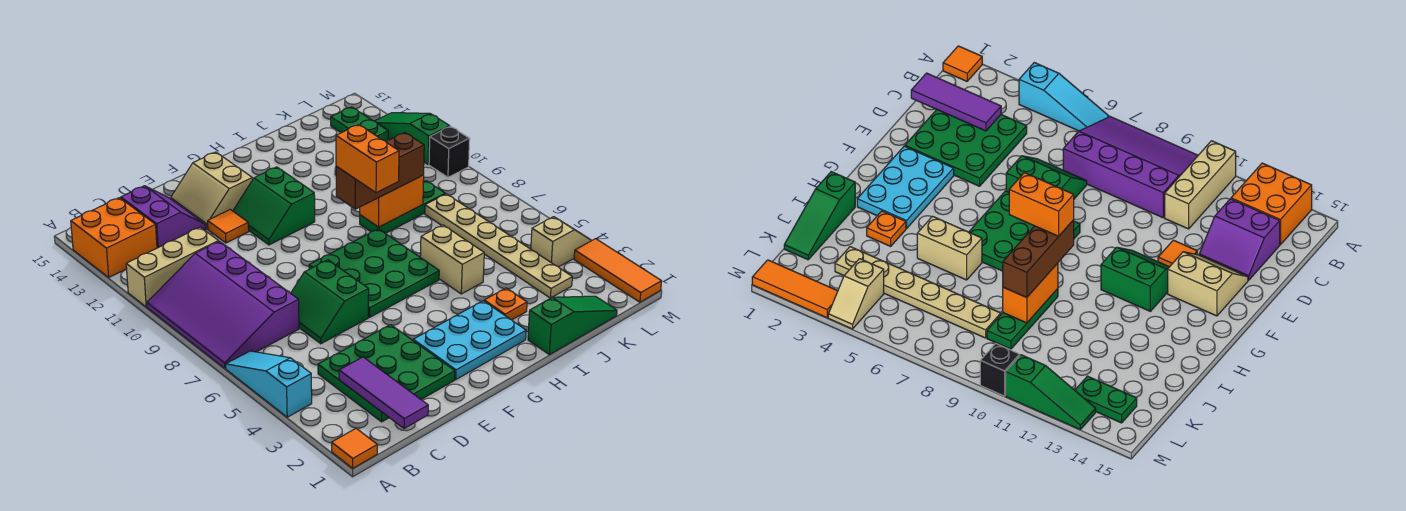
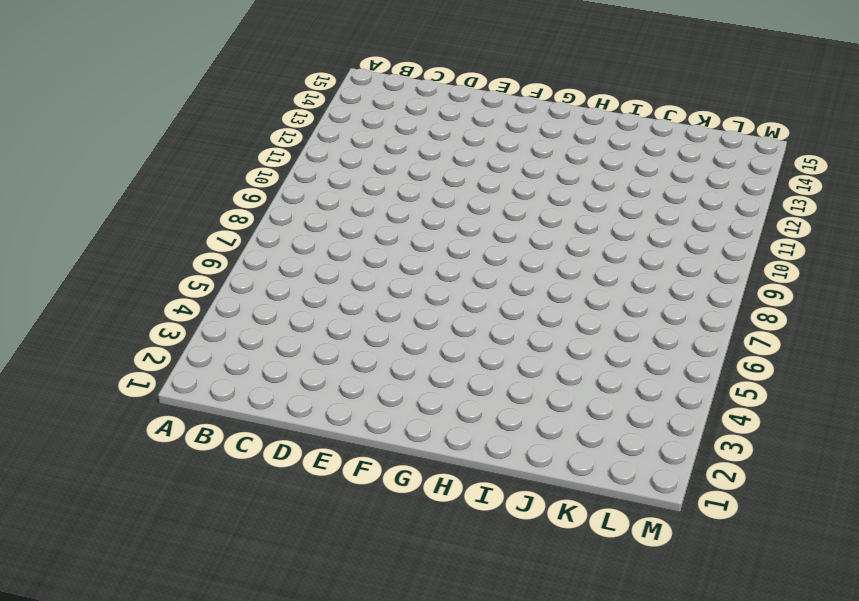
none -> orange 1x1 tile [332,429,377,468]
none -> cyan 1x3 slope [226,351,312,417]
none -> purple 3x4 slope [147,241,299,368]

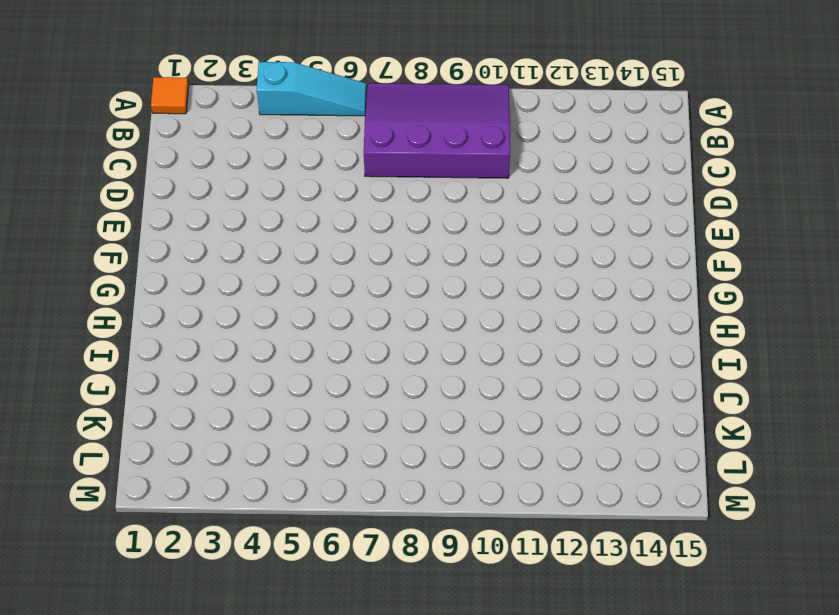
none -> tan 1x3 brick [126,227,219,307]
none -> orange 2x2 brick [71,198,157,277]
none -> green 3x3 plate [318,325,455,422]

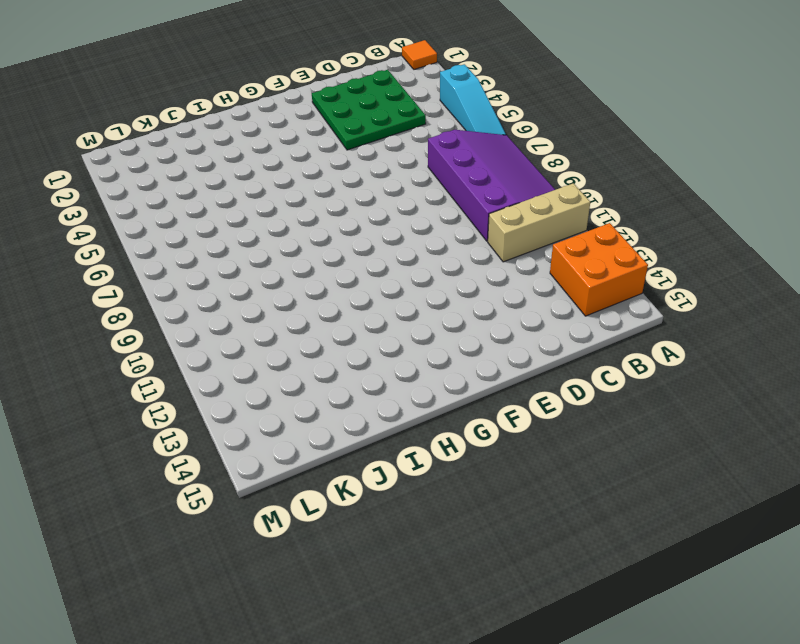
none -> purple 2x2 slope [121,186,206,248]
none -> green 2x2 slope [291,260,369,344]
none -> orange 1x1 tile [208,210,249,243]

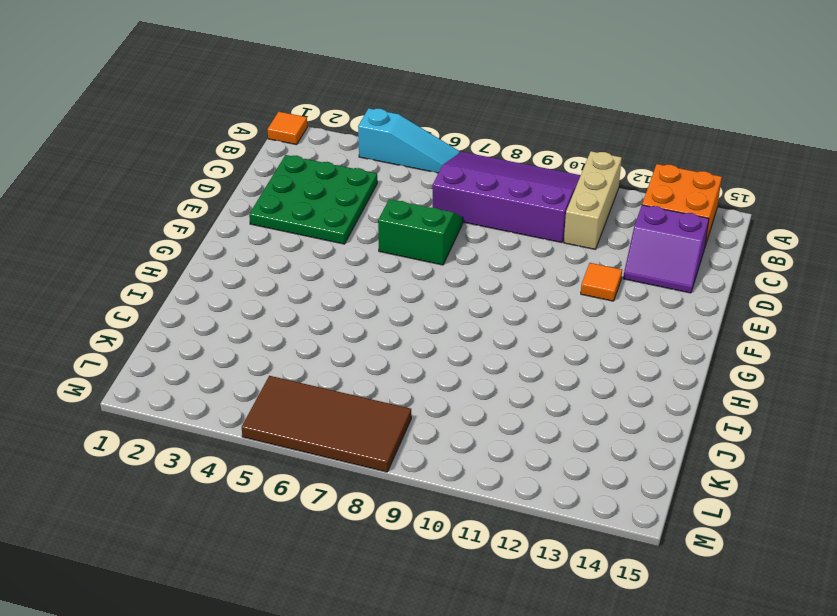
brown 2x4 tile [242,376,411,472] -> none
none -> tan 2x2 slope [171,152,252,229]
none -> cyan 2x3 plate [413,301,526,379]
none -> green 3x3 plate [309,229,439,317]

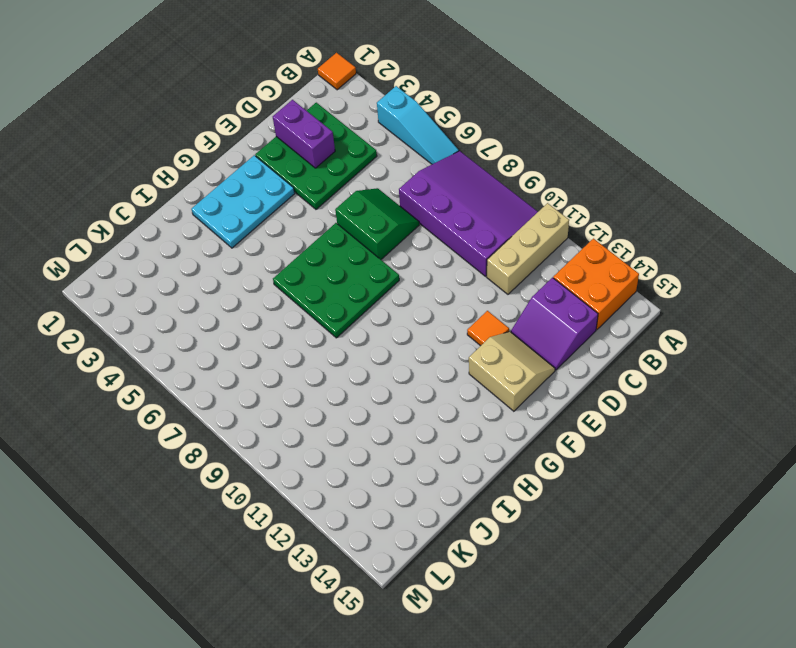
purple 1x2 brick [273,100,335,168] -> none
none -> green 2x2 slope [233,167,315,245]
none -> green 1x3 slope [528,296,617,355]
none -> orange 1x1 plate [484,288,527,320]

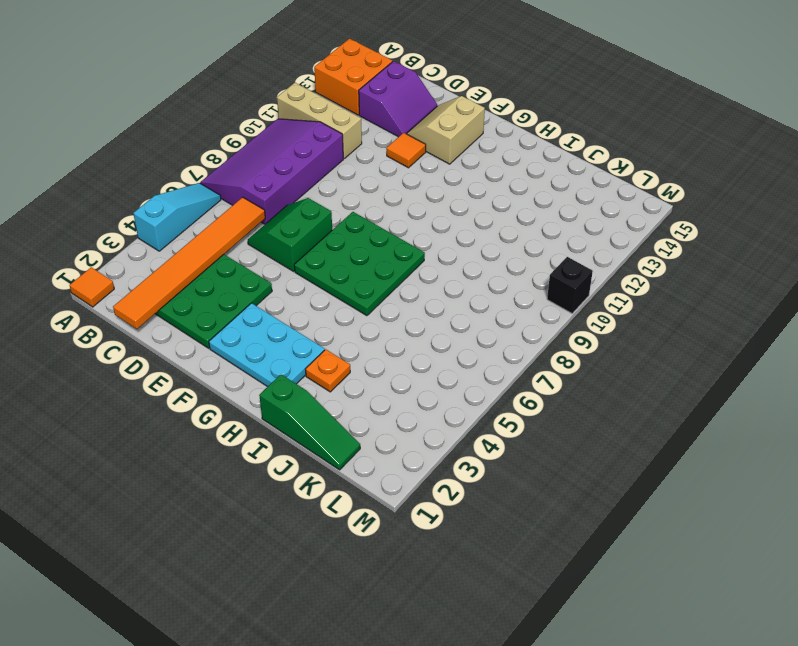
orange 1x6 tile [113,197,265,329] -> purple 1x3 tile [339,357,428,429]
none -> green 2x2 slope [233,167,315,245]
none -> tan 1x2 brick [420,225,484,294]
none -> green 1x3 plate [360,181,445,233]

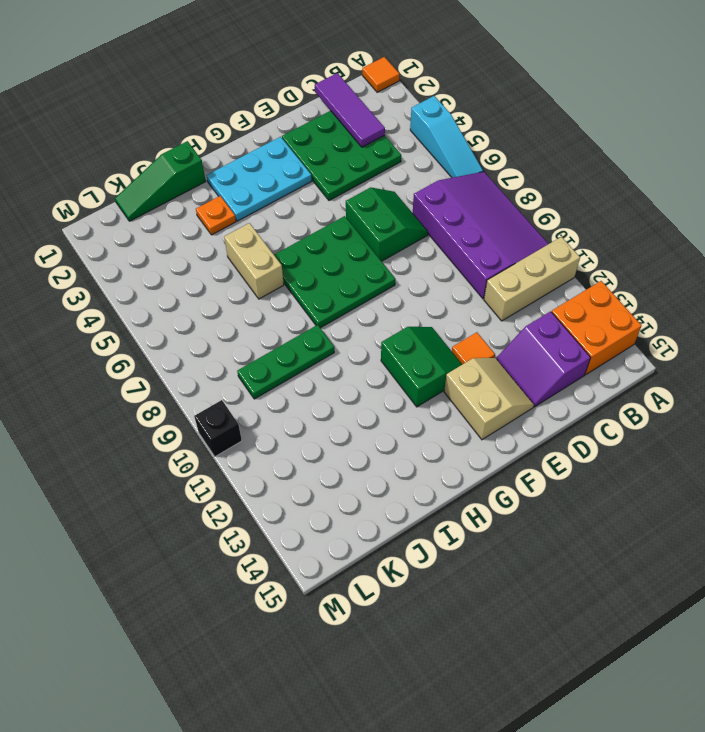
none -> tan 1x6 plate [425,194,572,298]
none -> tan 1x2 slope [531,217,592,267]
none -> green 1x2 plate [331,107,388,141]

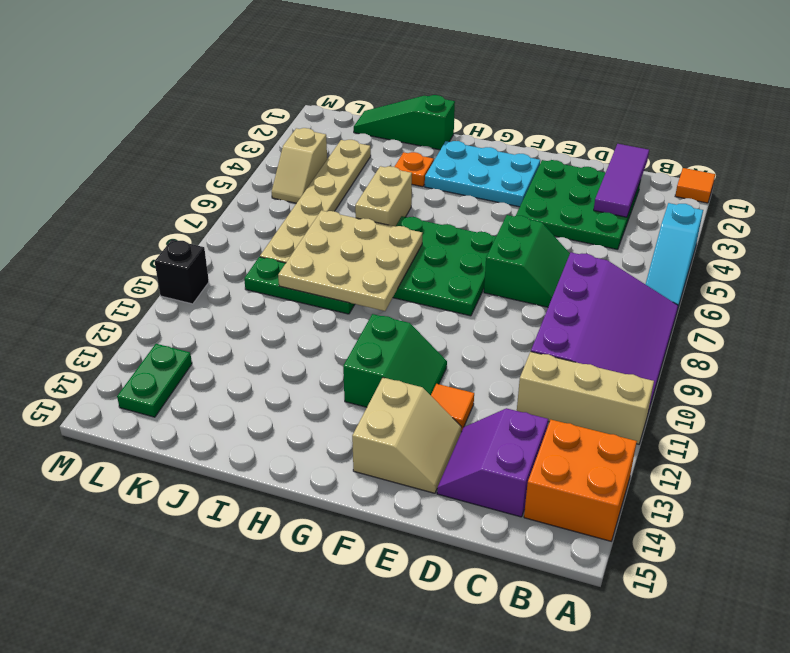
tan 3x3 plate [278,210,423,311] -> orange 1x2 brick [360,175,424,227]
tan 1x2 slope [272,128,327,203] -> tan 1x2 slope turned to [531,217,592,267]
none -> orange 1x3 tile [574,239,662,302]
none -> green 1x3 slope [375,113,450,165]
none -> brown 1x3 brick [336,133,424,209]

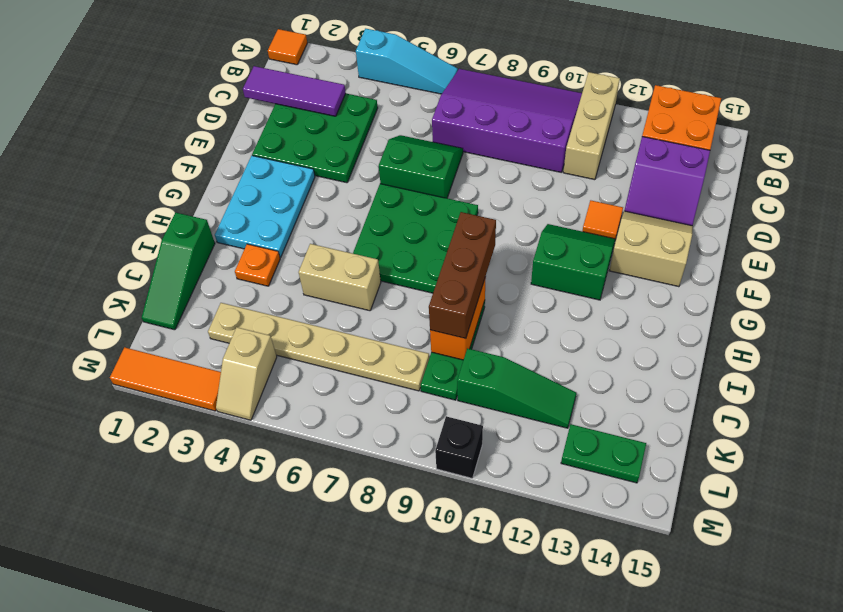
green 1x3 slope [457,348,576,428] -> green 1x3 slope moved to [375,113,450,165]
none -> orange 1x2 brick [336,125,399,193]

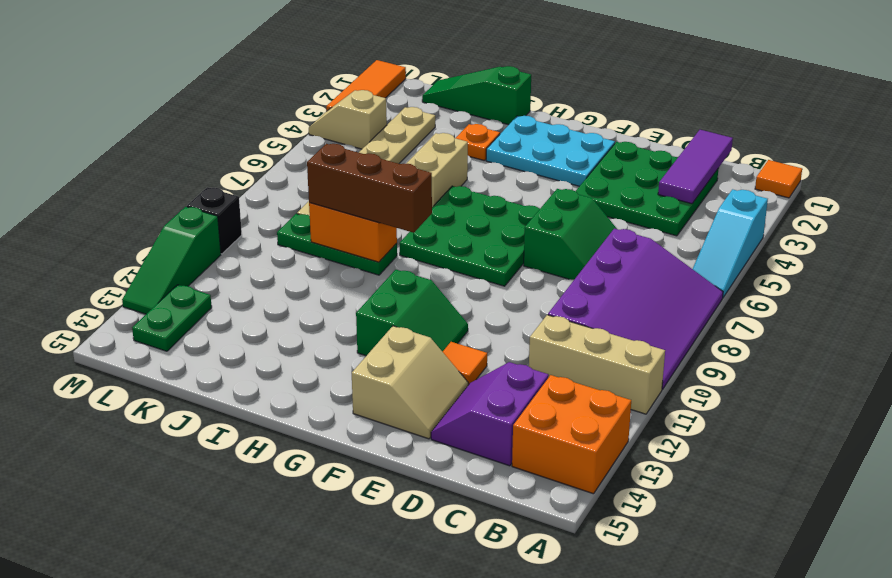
none -> orange 1x2 brick [336,125,399,193]

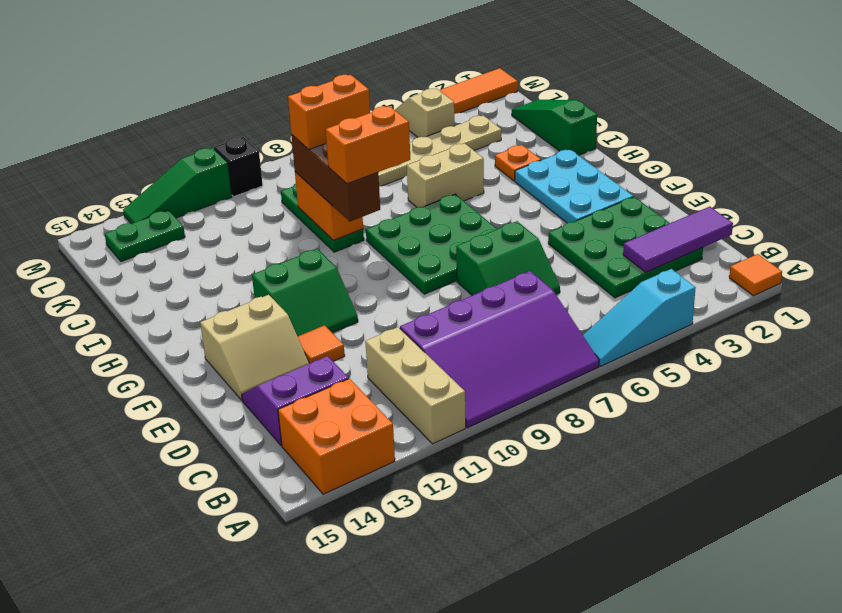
orange 1x2 brick [288,75,370,149] -> none

